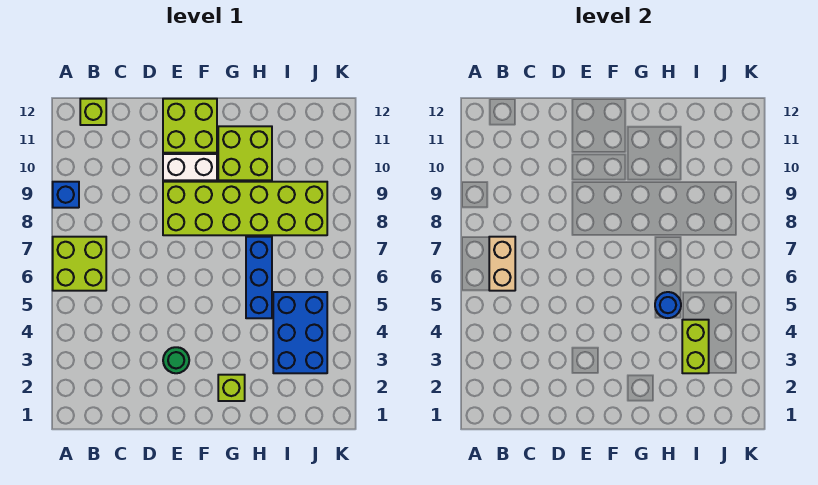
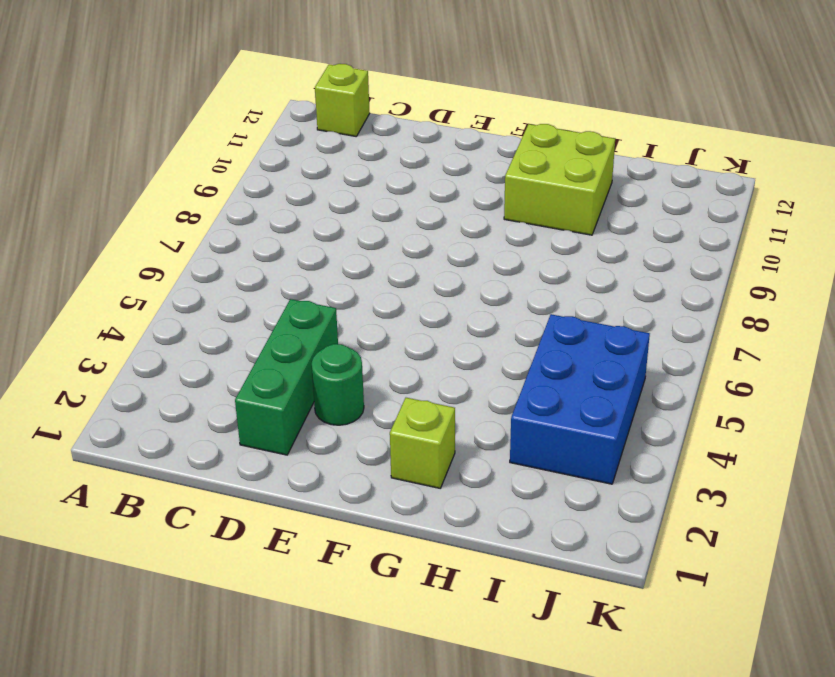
green 1x3 brick [235,299,338,455] -> none
none -> lime 2x2 brick [53,237,106,291]
none -> blue 1x1 brick [53,182,79,208]
none -> lime 2x6 brick [163,182,327,235]

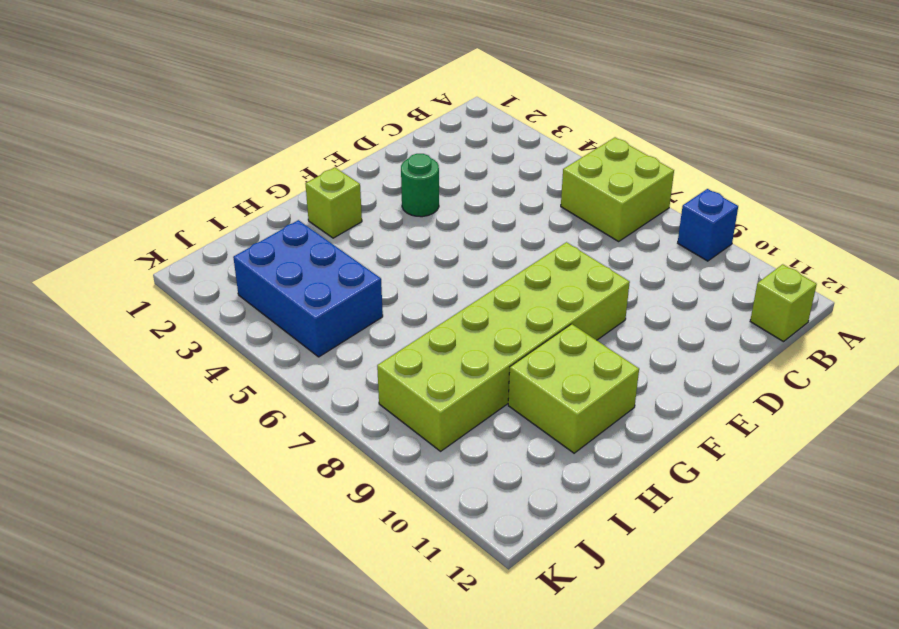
none -> white 1x2 brick [163,154,217,180]
none -> lime 2x2 brick [163,99,217,153]
none -> blue 1x3 brick [246,237,272,318]

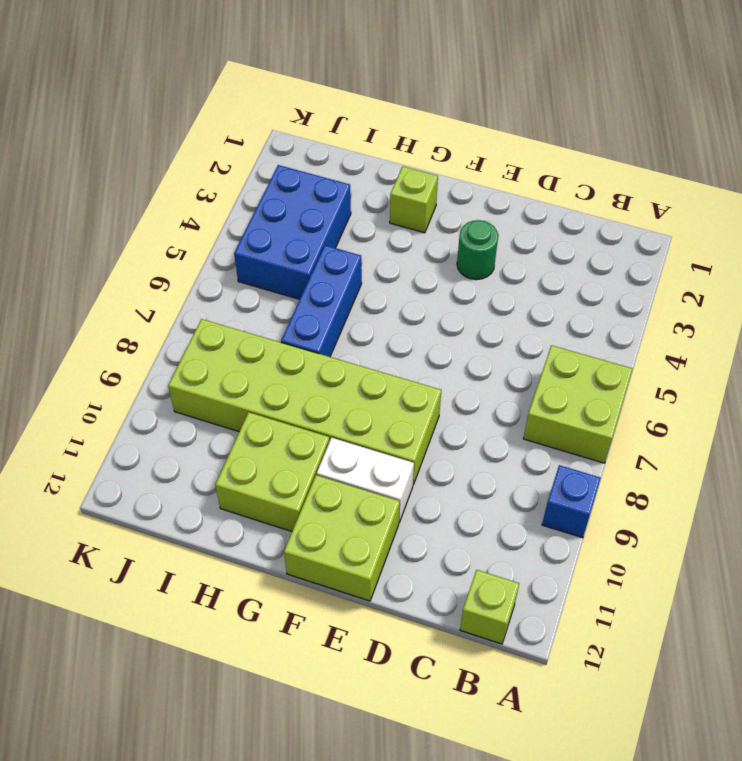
none -> tan 1x2 brick [489,237,515,291]
none -> blue 1x1 round brick [655,292,681,318]
none -> lime 1x2 brick [682,320,709,373]

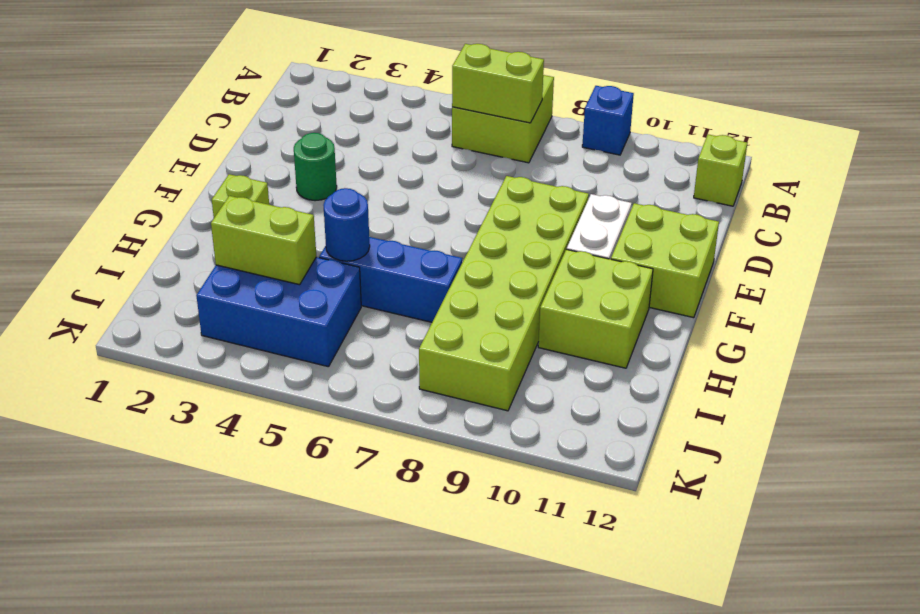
lime 1x2 brick [452,44,544,123] -> tan 1x2 brick [489,237,515,291]

